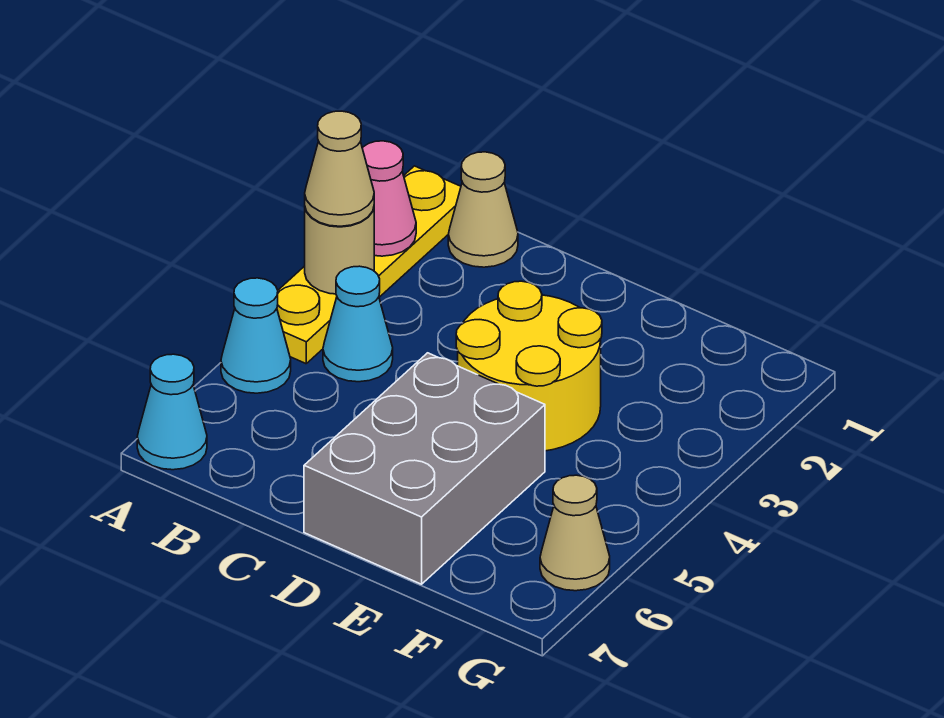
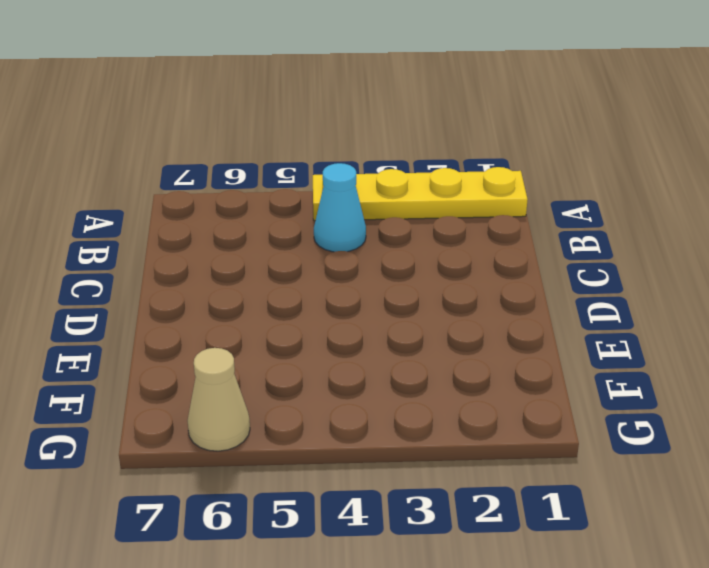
none -> cyan 1x1 cone [221,278,291,393]
none -> cyan 1x1 cone [137,354,207,470]

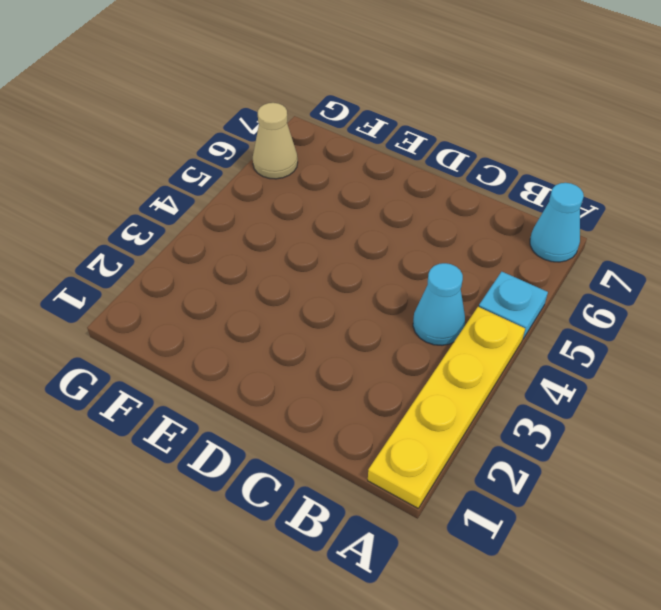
cyan 1x1 plate [479,272,548,339] -> cyan 1x1 cone [221,278,291,393]
none -> tan 1x1 cone [448,152,518,267]
none -> yellow 2x2 round brick [456,281,602,451]

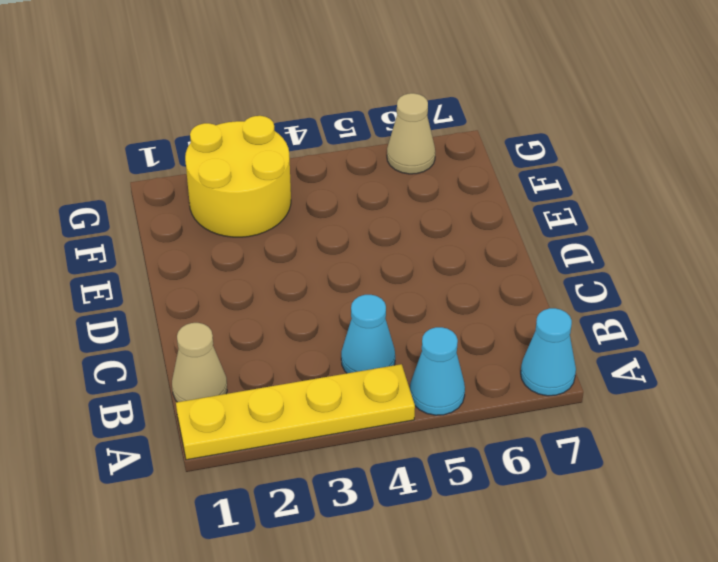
yellow 2x2 round brick [185,116,291,237] -> yellow 2x2 round brick moved to [456,281,602,451]
none -> grey 2x3 brick [304,353,545,584]
none -> pink 1x1 cone [362,141,416,256]

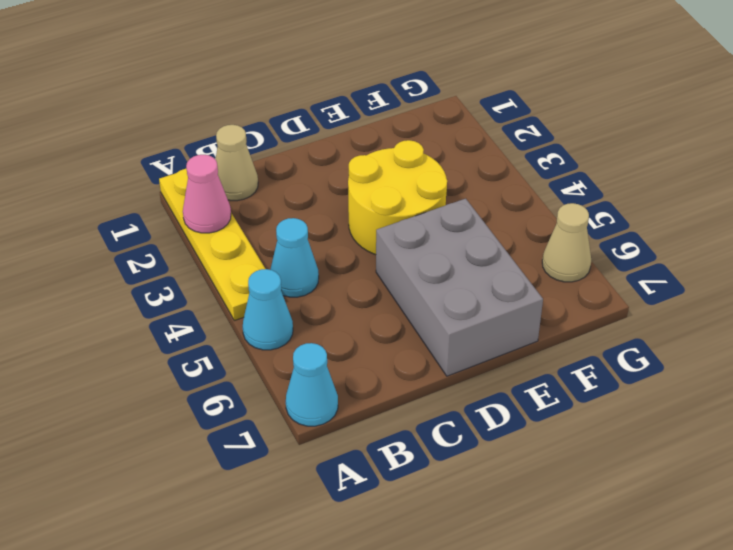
none -> tan 1x1 round brick [305,208,374,294]
none -> tan 1x1 cone [305,111,374,226]

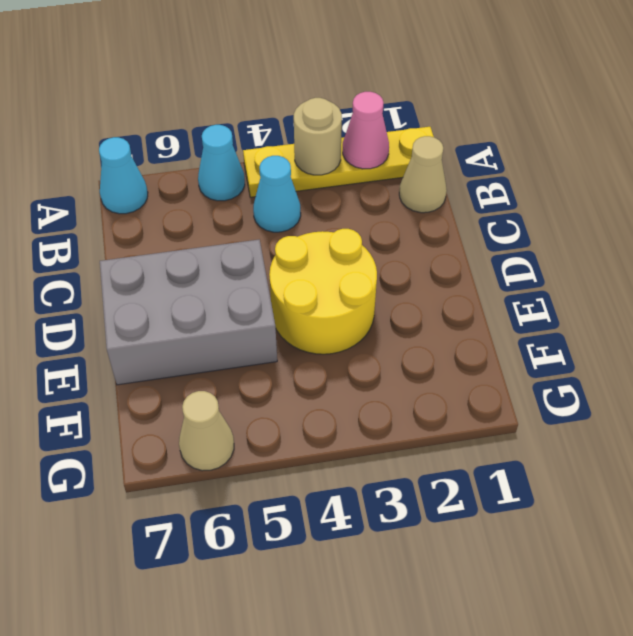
none -> tan 1x1 cone [305,111,374,226]

